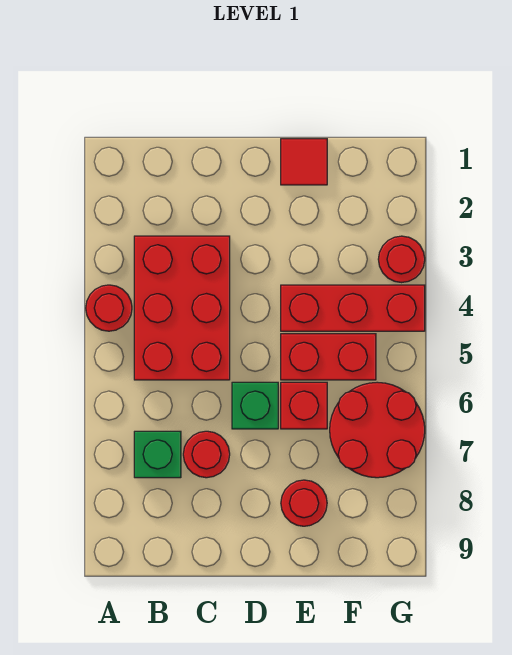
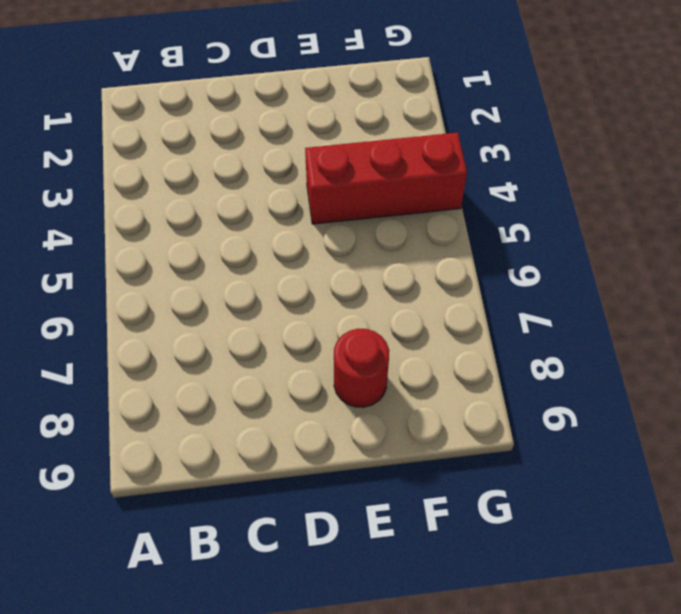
none -> red 1x1 round brick [86,285,132,331]
none -> red 2x3 brick [134,236,230,380]
none -> green 1x1 brick [134,431,181,478]

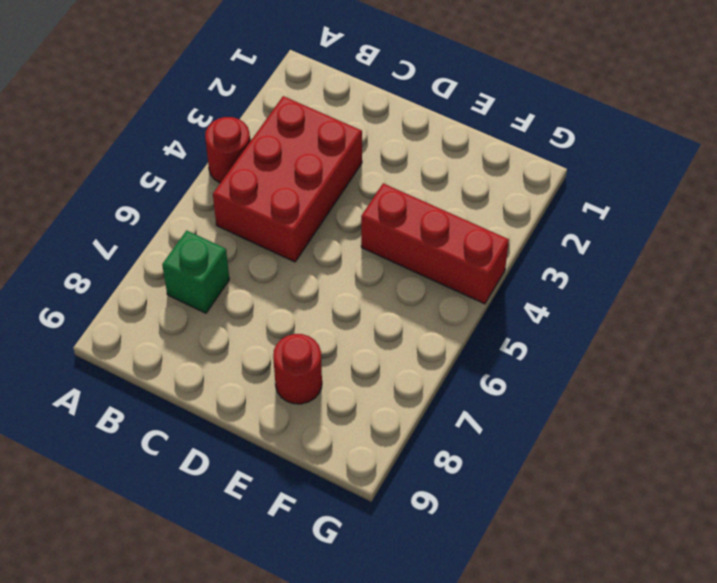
none -> red 1x1 round brick [183,431,230,478]
none -> green 1x1 brick [232,382,278,429]
none -> red 1x1 tile [281,139,327,185]

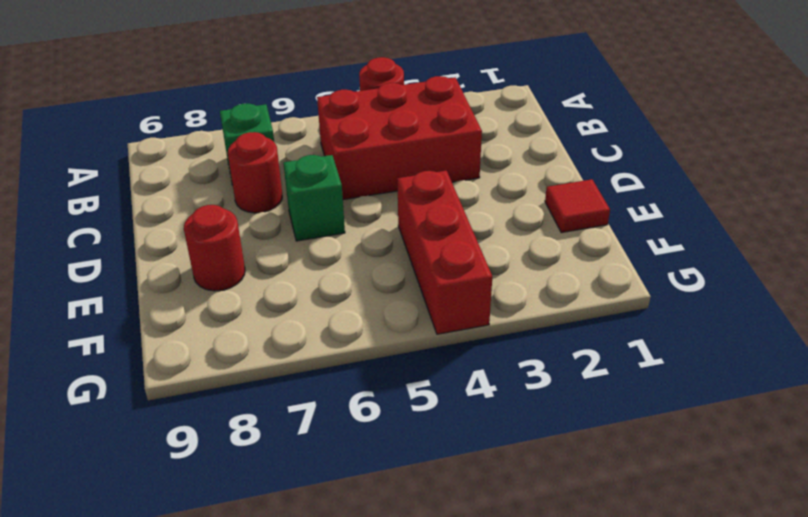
none -> red 1x2 brick [281,334,376,380]
none -> red 1x1 brick [281,382,327,429]
none -> red 2x2 round brick [330,382,425,478]

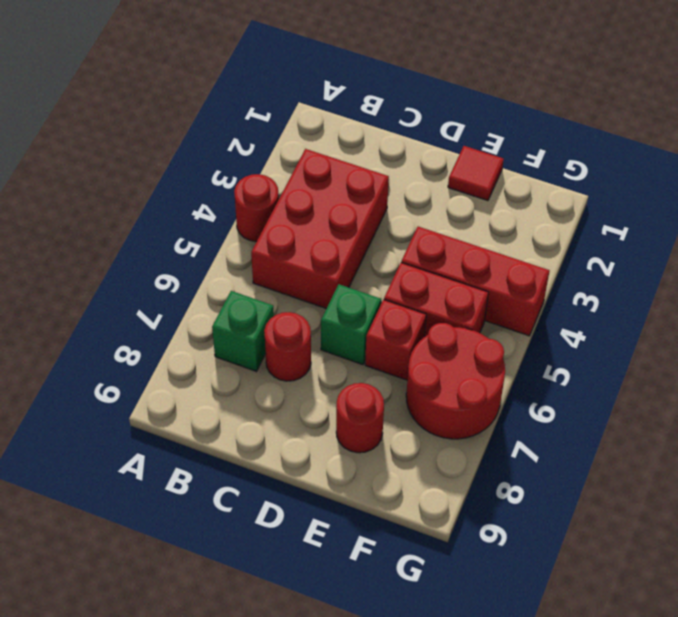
none -> red 1x1 round brick [378,236,425,283]

